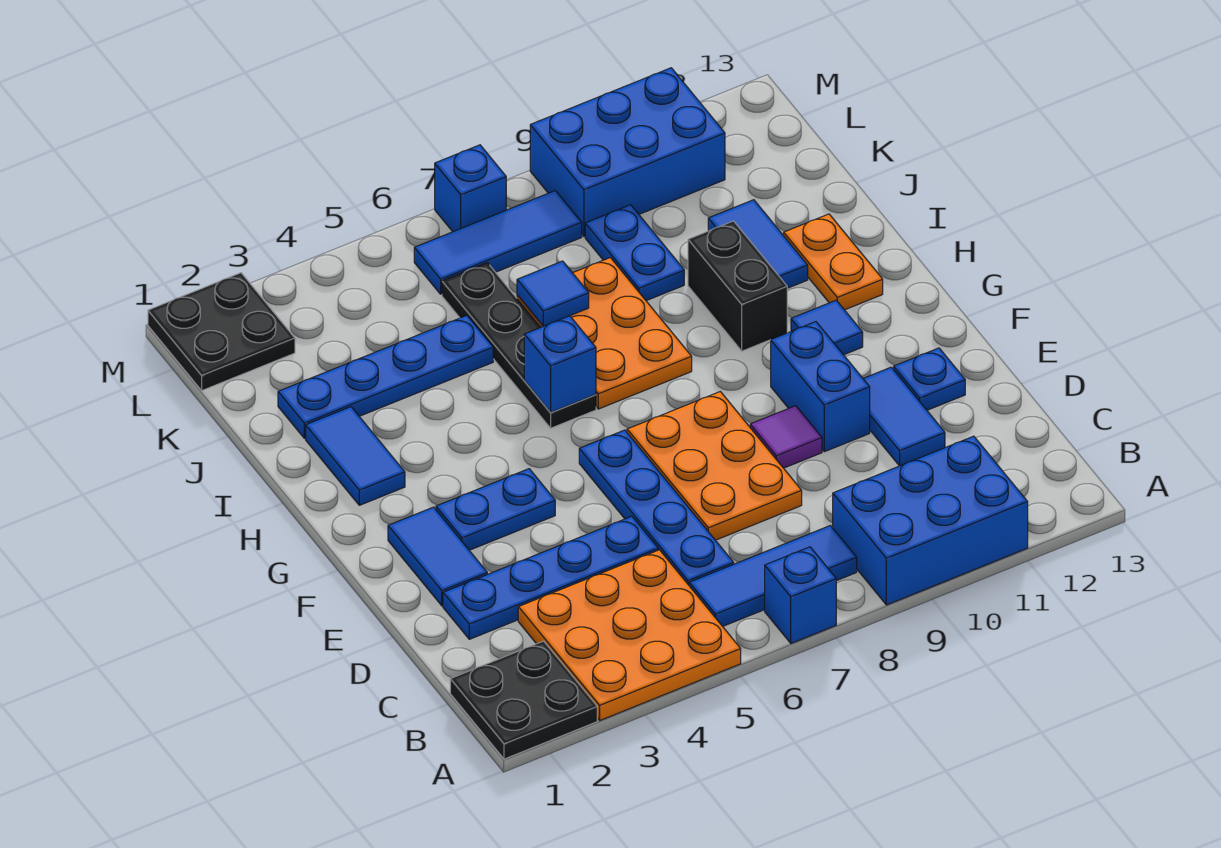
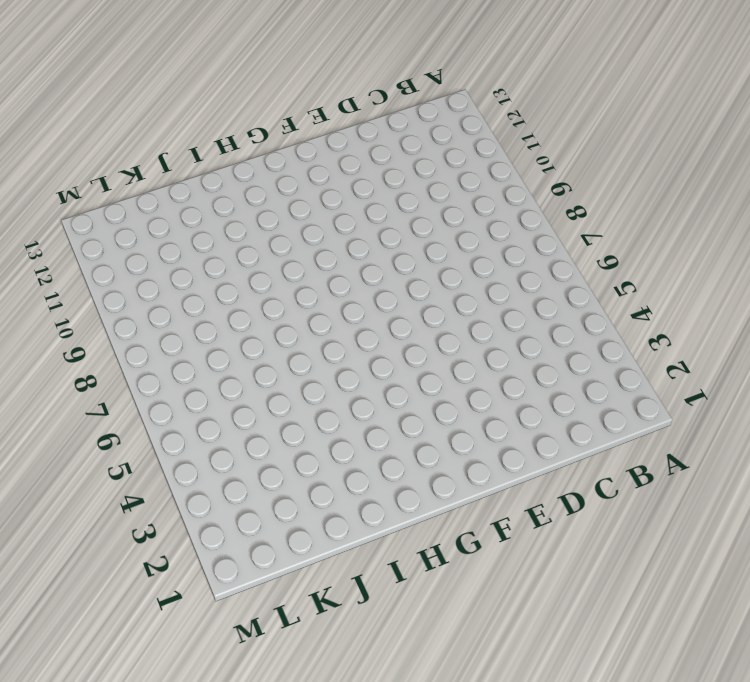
none -> black 2x2 plate [450,641,597,759]
none -> orange 3x3 plate [518,550,741,720]
none -> blue 1x1 brick [765,547,836,643]

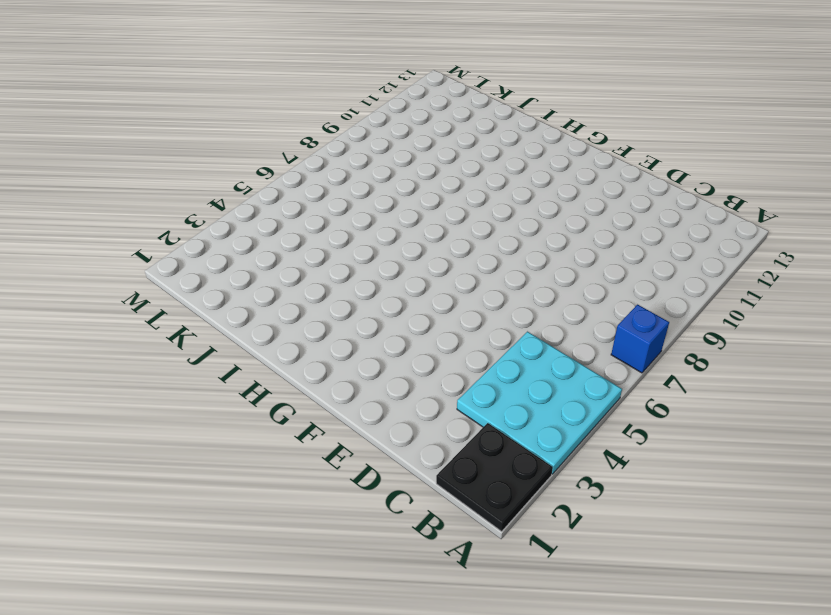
cyan 3x3 plate [457,332,622,474] -> orange 3x3 plate [518,550,741,720]
none -> blue 2x3 brick [833,436,1028,605]
none -> blue 1x3 tile [689,526,857,626]
none -> blue 1x4 plate [579,430,734,585]

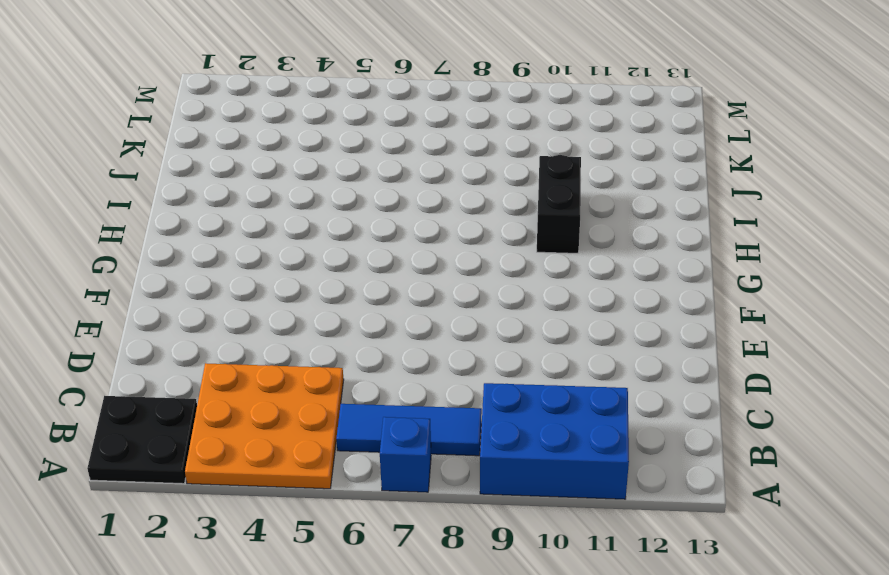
none -> blue 1x4 plate [579,430,734,585]
none -> blue 1x4 plate [443,516,658,639]
none -> orange 2x3 plate [627,392,802,540]

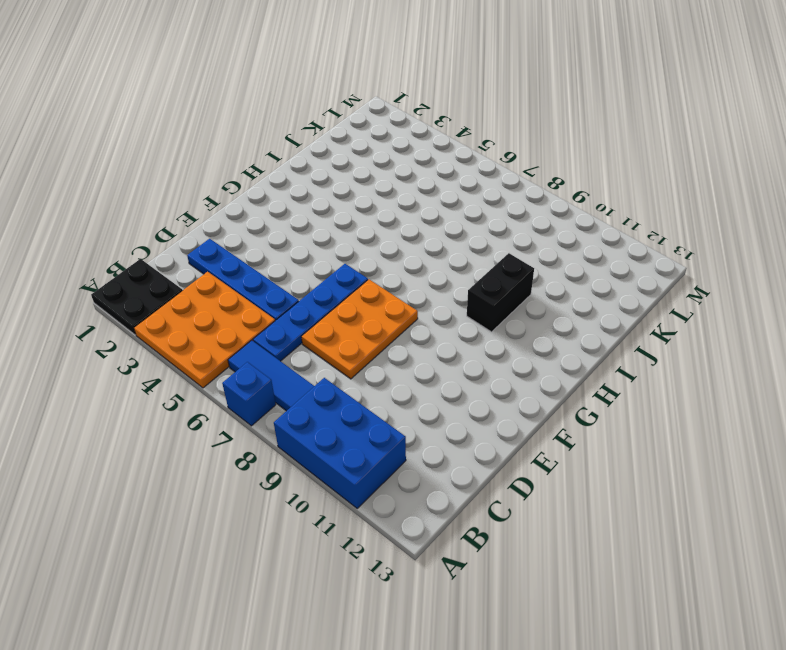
none -> blue 1x2 tile [863,367,945,466]
none -> blue 1x2 tile [388,507,487,606]
none -> purple 1x1 tile [750,406,822,468]

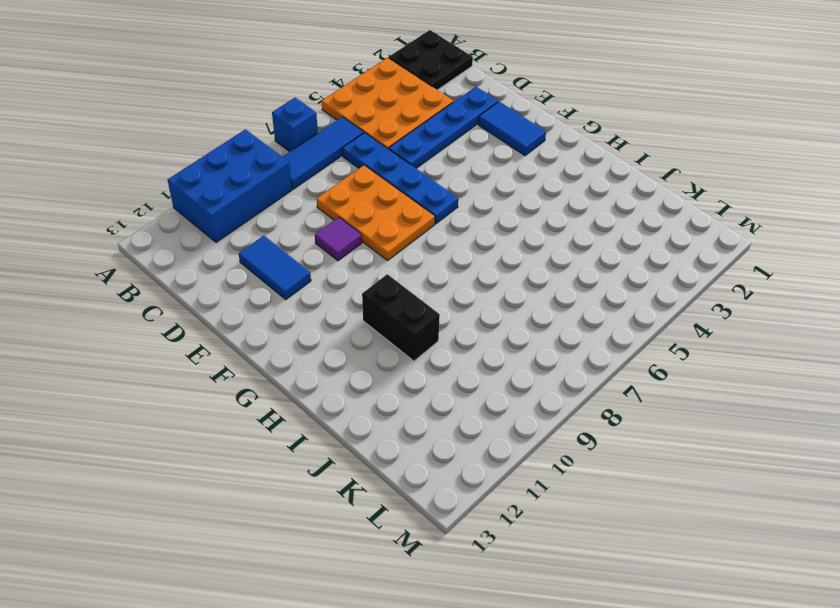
none -> blue 1x2 brick [771,322,870,452]
none -> blue 1x1 plate [894,348,965,410]
none -> blue 1x2 plate [436,469,555,550]

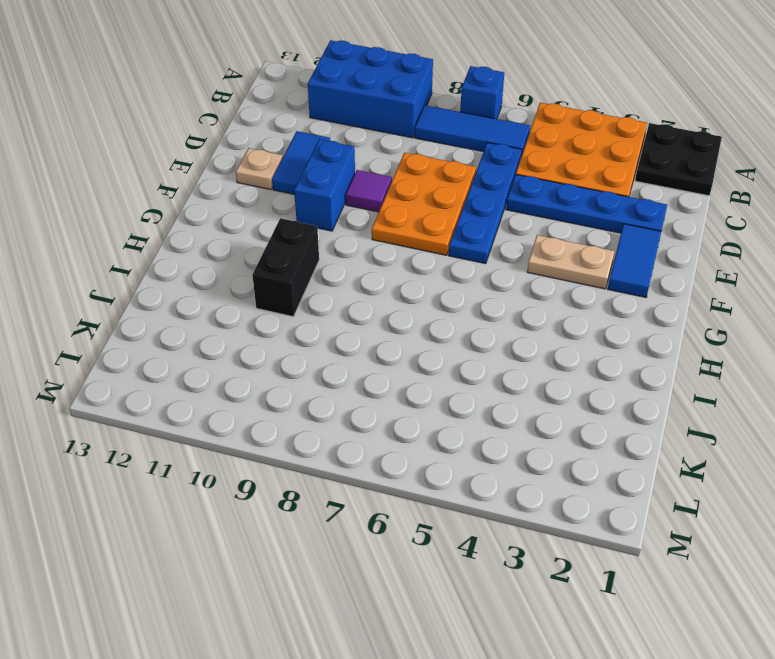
tan 1x1 plate [236,148,283,190] -> blue 1x1 plate [894,348,965,410]
tan 1x2 plate [527,235,614,289] -> blue 1x2 plate [436,469,555,550]
none -> blue 1x1 tile [791,300,863,355]
none -> blue 1x2 tile [306,407,405,505]
none -> black 1x4 plate [442,263,596,428]

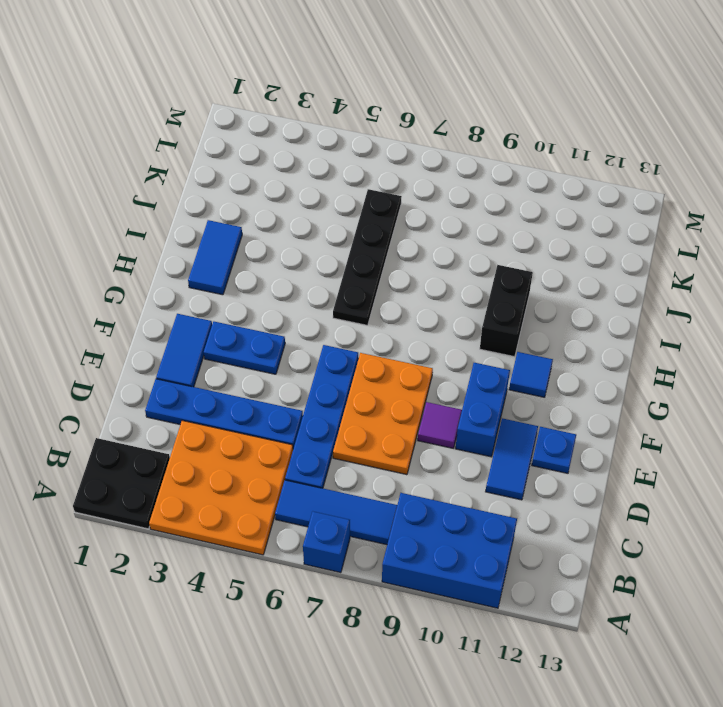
none -> orange 2x3 plate [517,258,692,409]
none -> orange 1x2 plate [784,214,883,310]
none -> blue 1x2 tile [708,200,808,288]

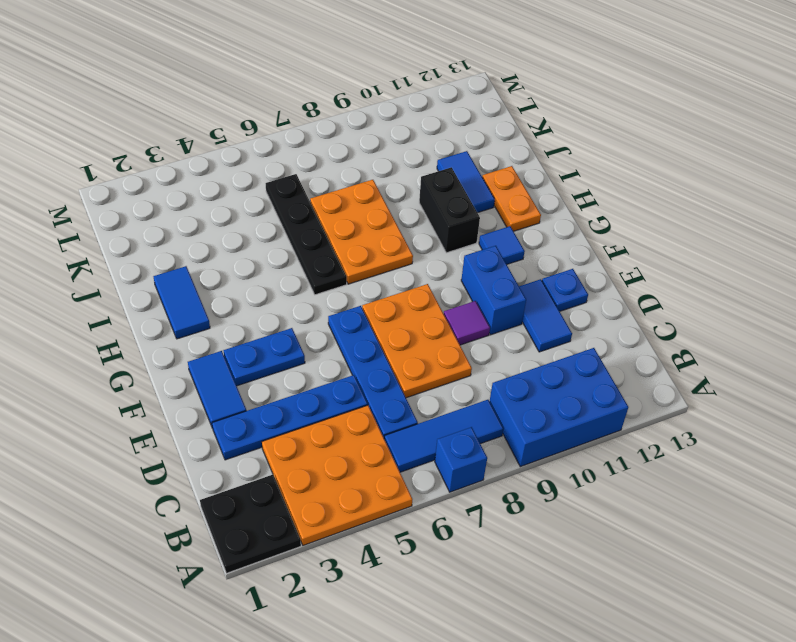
none -> blue 1x4 plate [278,315,493,438]
none -> blue 1x2 plate [585,205,684,301]
none -> black 2x2 plate [148,273,295,390]

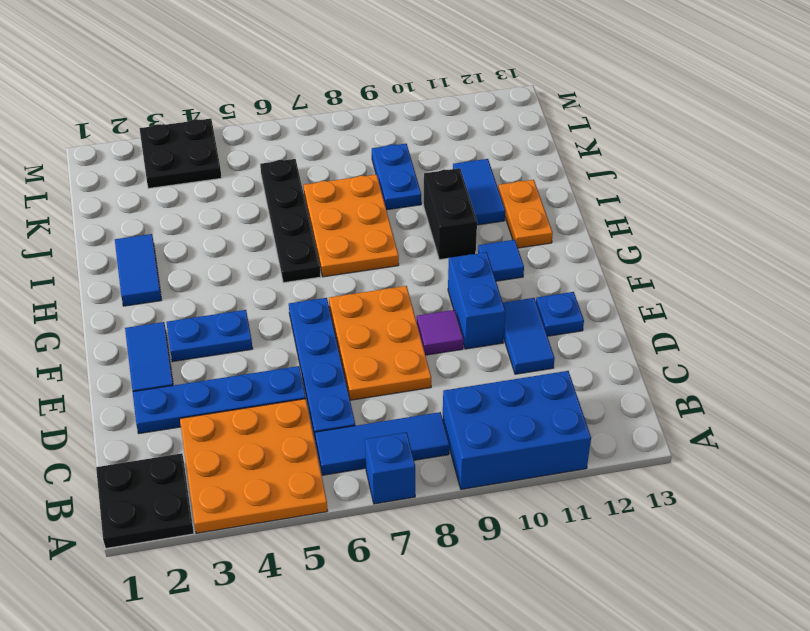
black 2x2 plate [139,119,222,189] -> black 2x2 plate moved to [148,273,295,390]
none -> blue 1x4 plate [278,315,493,438]
none -> blue 1x3 tile [414,191,582,294]
none -> blue 2x3 brick [530,68,725,236]

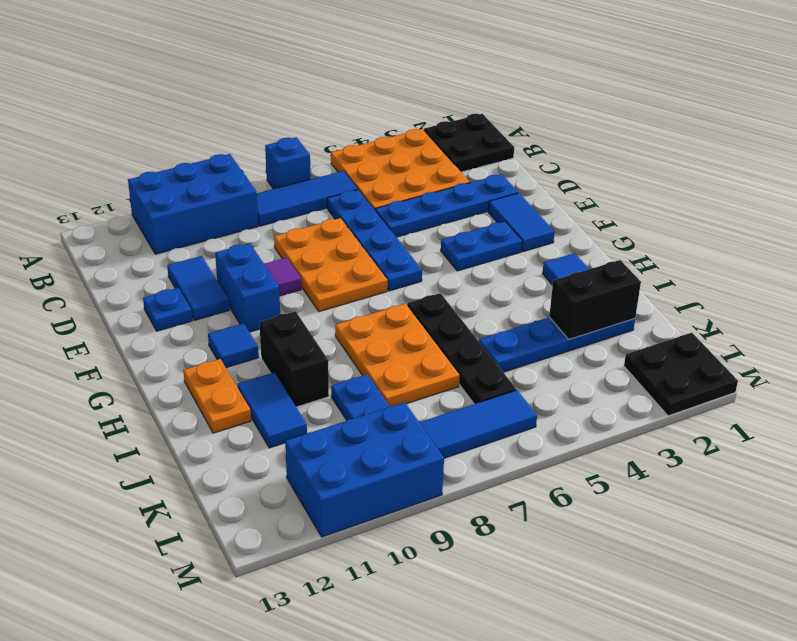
black 1x2 brick [549,260,641,339] -> none
none -> blue 1x1 brick [435,145,506,232]
none -> blue 1x1 brick [524,316,596,413]
none -> blue 1x1 tile [517,261,589,326]

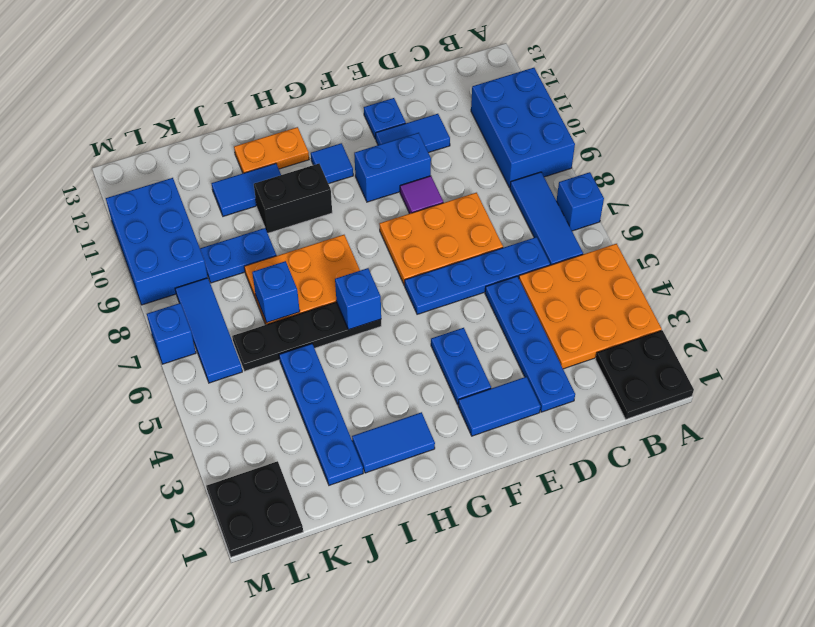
blue 1x1 brick [252,261,300,323] -> blue 1x1 tile [517,261,589,326]

